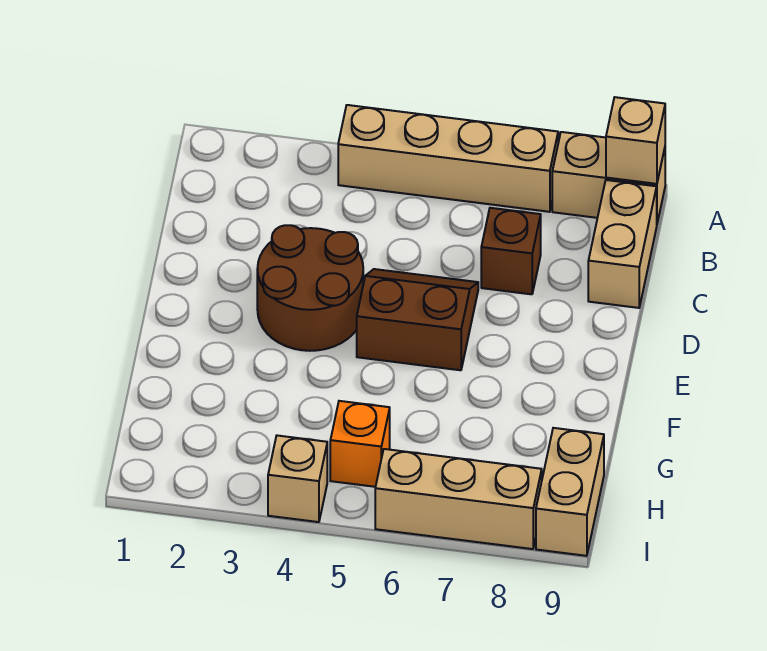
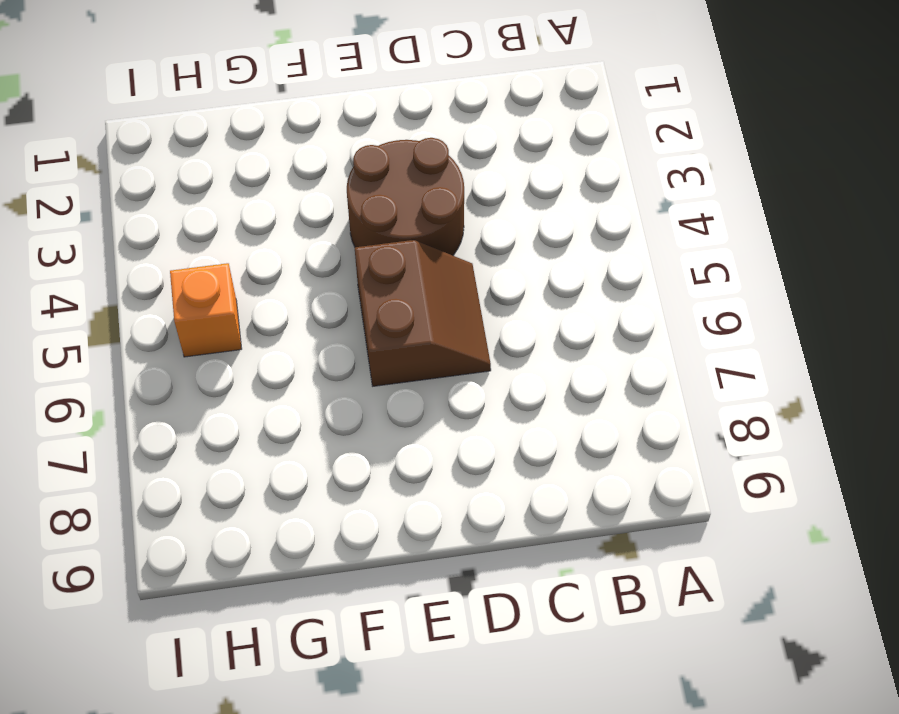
none -> tan 1x4 brick [338,105,558,212]
none -> tan 1x2 brick [552,132,665,223]

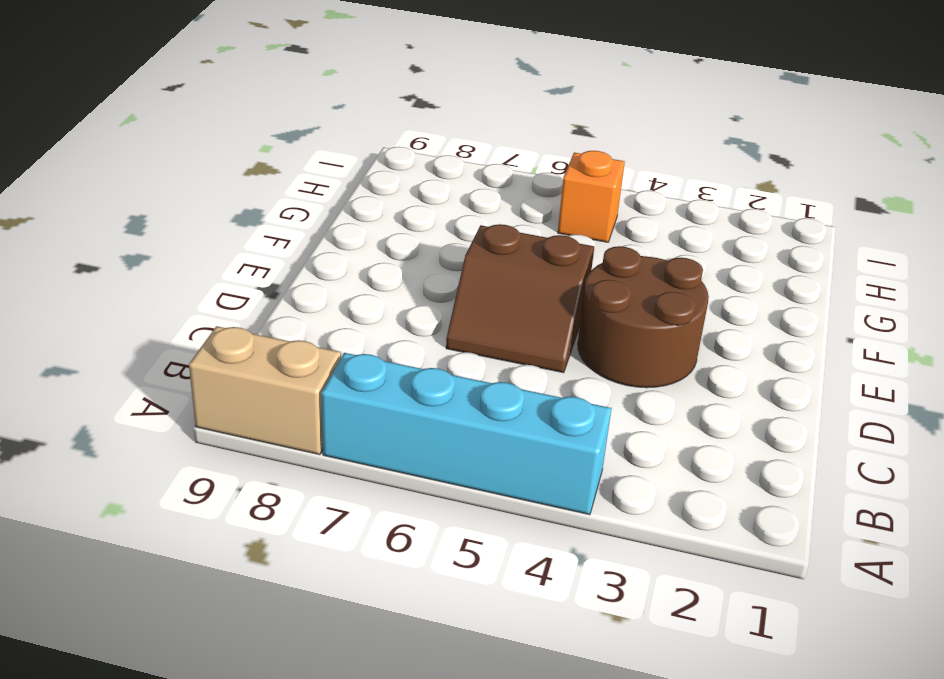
cyan 1x4 brick [321,353,612,515] -> tan 1x4 brick [338,105,558,212]
none -> tan 1x2 brick [588,180,657,308]
none -> brown 1x1 brick [481,208,541,294]

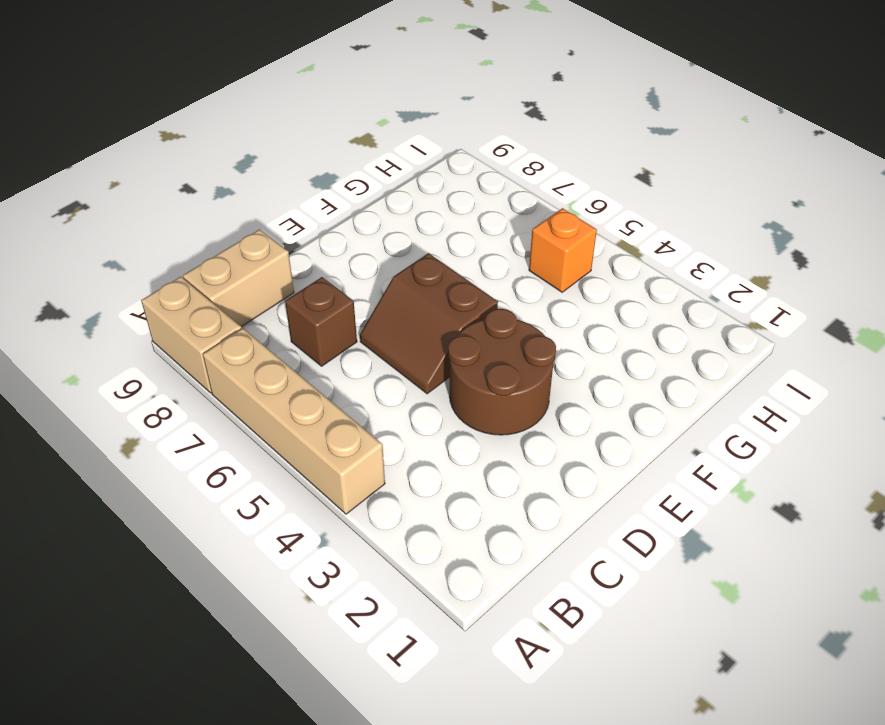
none -> tan 1x2 brick [536,428,604,556]
none -> tan 1x1 brick [268,435,327,522]

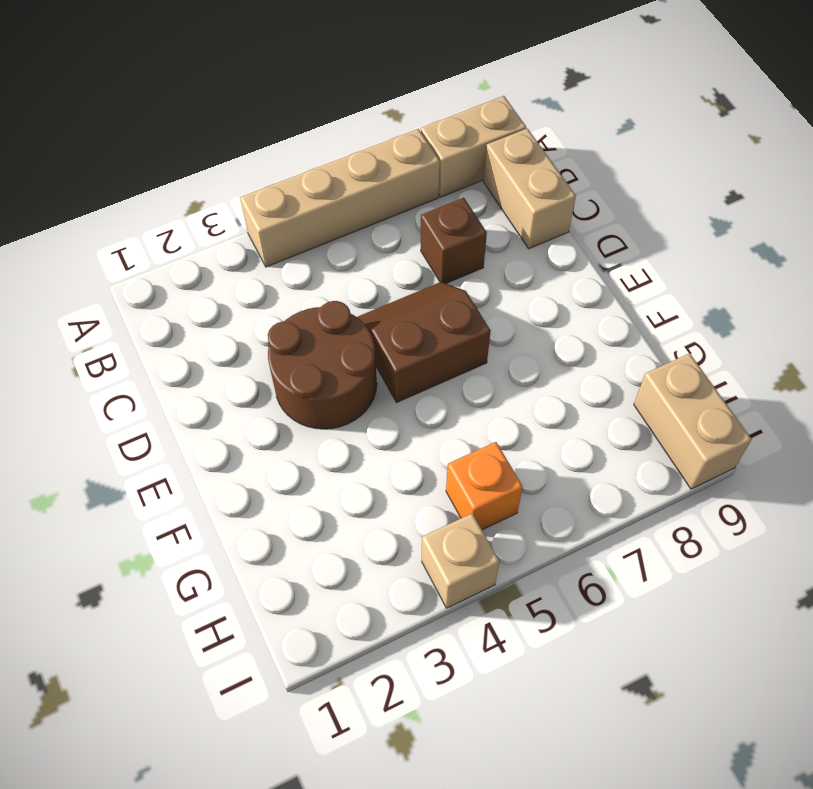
none -> tan 1x3 brick [375,449,542,549]
none -> tan 1x1 brick [606,97,665,184]

